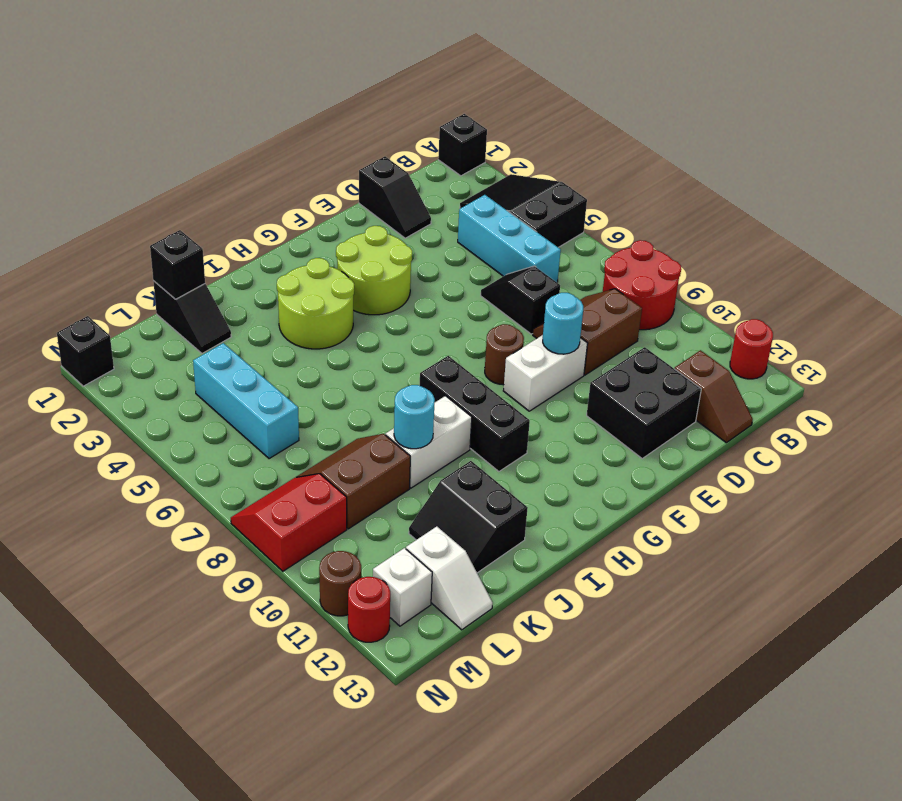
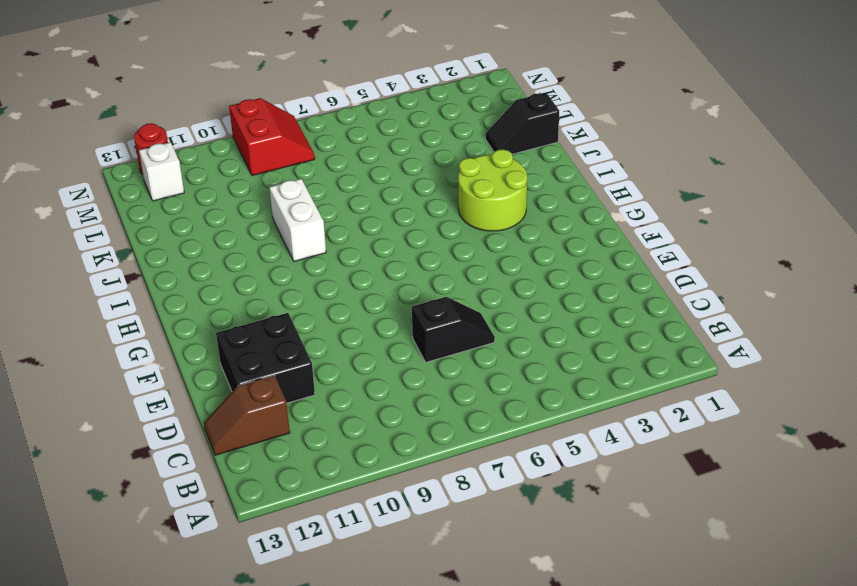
none -> black 1x1 brick [438,114,487,176]
none -> black 2x3 slope [460,174,587,247]
none -> red 2x2 round brick [603,240,681,330]

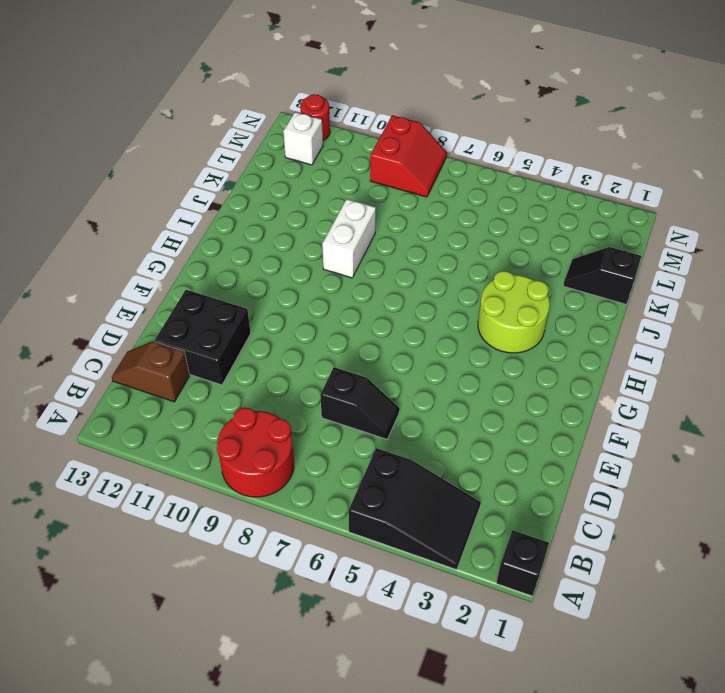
none -> red 1x1 round brick [730,319,773,379]
none -> cyan 1x3 brick [458,195,561,282]
none -> brown 2x2 slope [533,289,642,375]

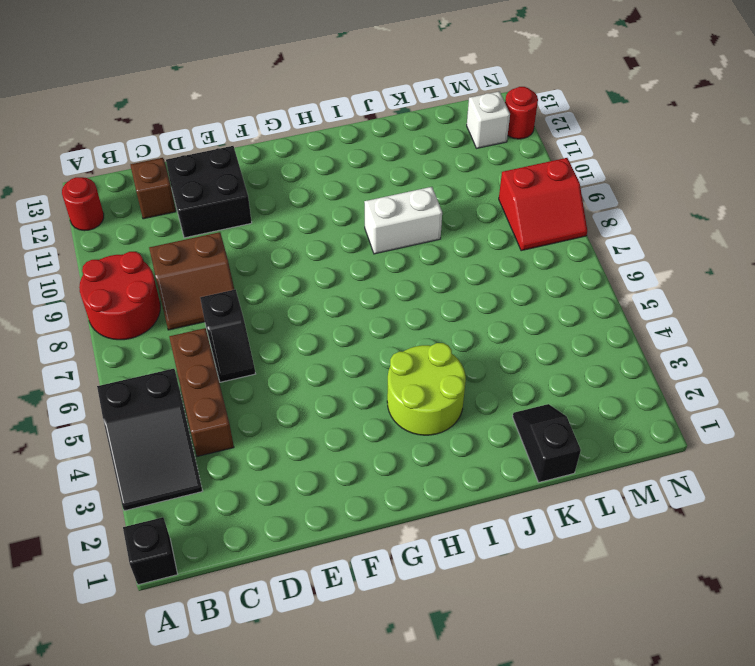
brown 1x3 brick [169,328,234,456] -> cyan 1x3 brick [458,195,561,282]
none -> black 1x2 slope [359,157,431,238]
none -> white 1x2 brick [503,335,588,411]
none -> lime 2x2 round brick [336,226,412,315]

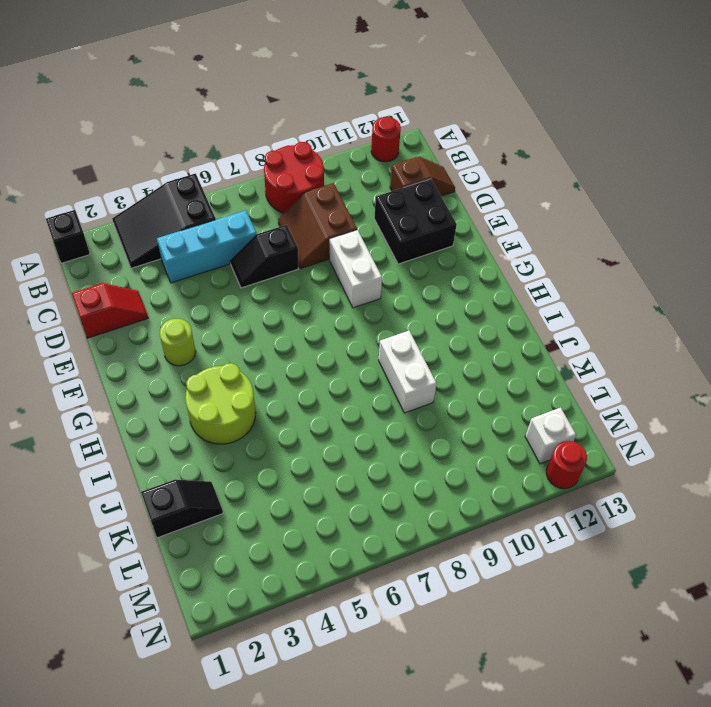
red 1x2 slope [72,283,148,338] -> black 1x2 slope [359,157,431,238]
lime 1x1 round brick [160,319,196,366] -> lime 2x2 round brick [336,226,412,315]
none -> brown 1x1 round brick [485,324,524,385]
none -> black 1x3 brick [420,356,530,471]
none -> black 2x2 slope [409,461,528,573]

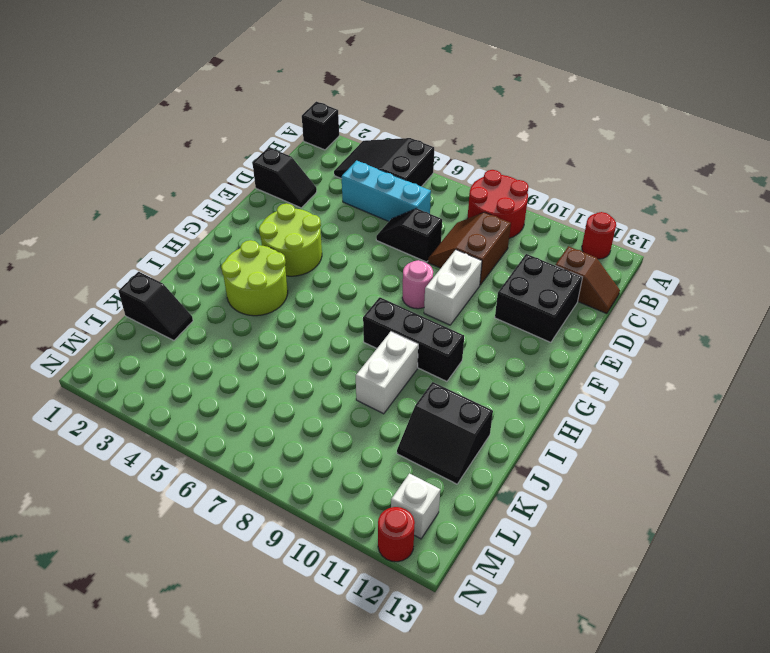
pink 1x1 round brick [402,260,433,309] -> brown 1x1 round brick [485,324,524,385]
none -> brown 2x2 slope [297,434,410,529]
none -> cyan 1x3 brick [193,343,299,459]
none -> white 1x2 slope [406,526,493,630]

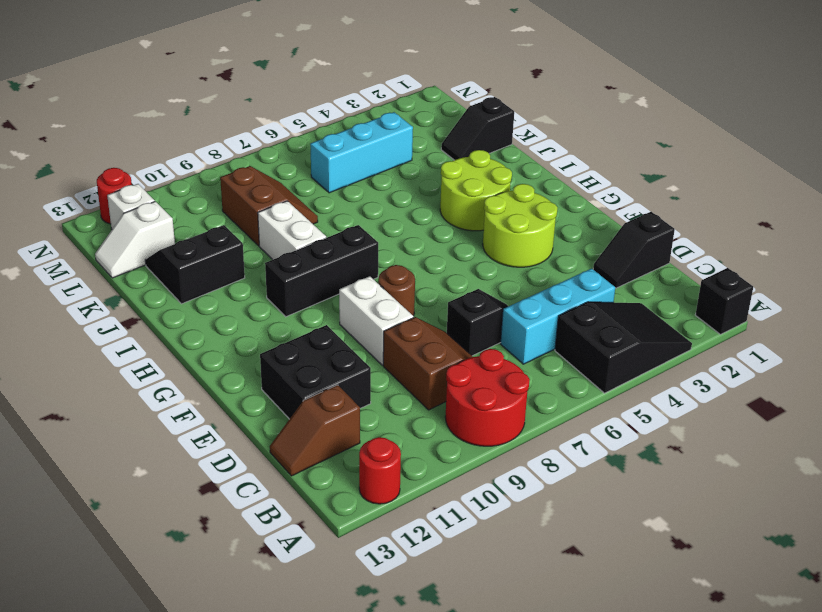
none -> red 2x2 slope [231,474,347,571]
none -> black 1x1 brick [57,316,114,386]
none -> brown 1x1 round brick [319,551,361,616]

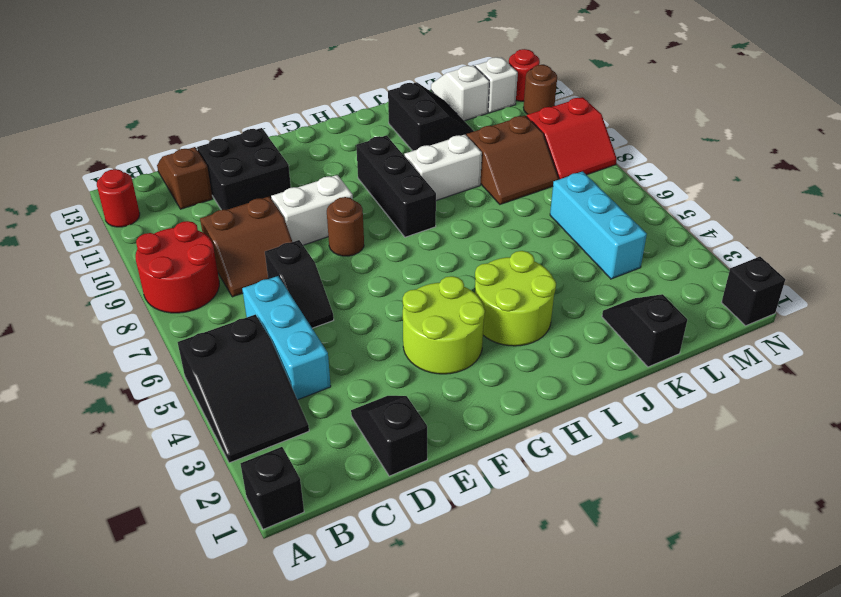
none -> cyan 1x1 round brick [543,293,583,354]
none -> cyan 1x1 round brick [394,385,435,449]
none -> black 1x1 brick [150,230,205,299]

